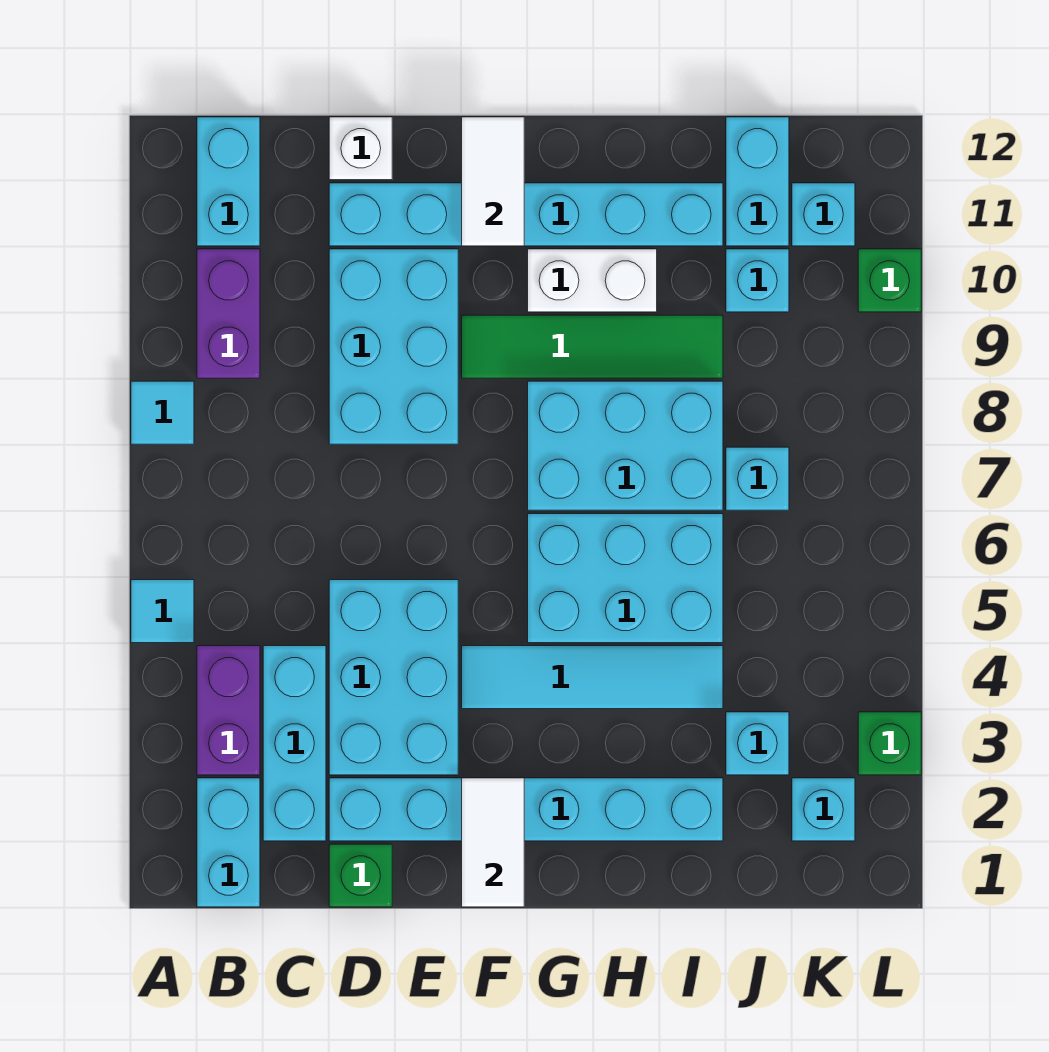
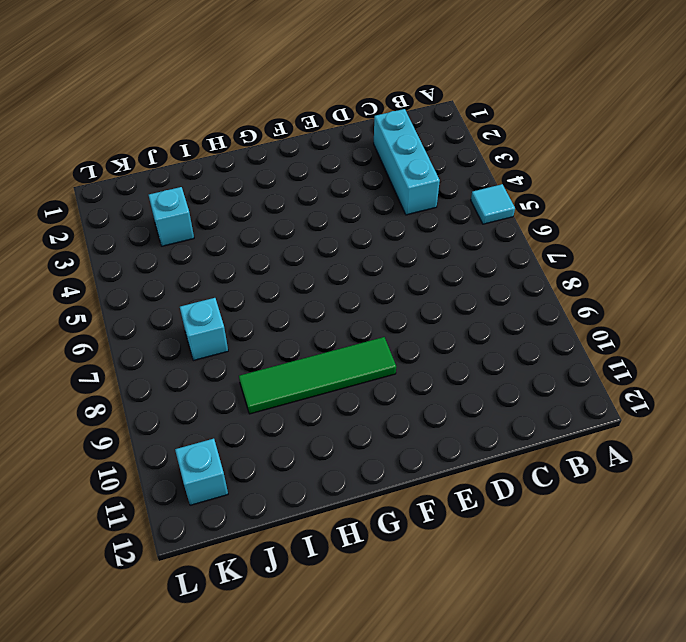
none -> cyan 1x1 tile [131,381,194,444]
none -> cyan 1x2 brick [197,778,260,907]
none -> purple 1x2 brick [197,646,260,775]

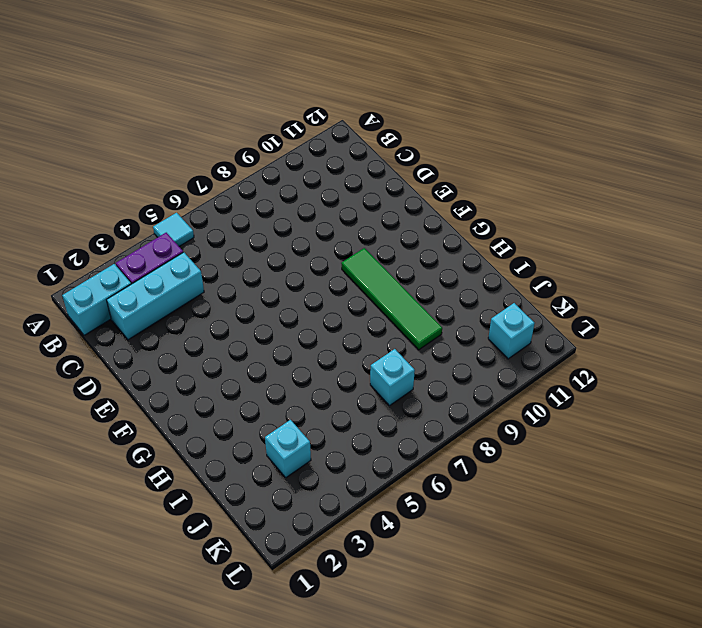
none -> cyan 1x1 tile [131,381,194,444]
none -> purple 1x2 brick [197,249,260,378]
none -> cyan 1x2 brick [197,117,260,246]

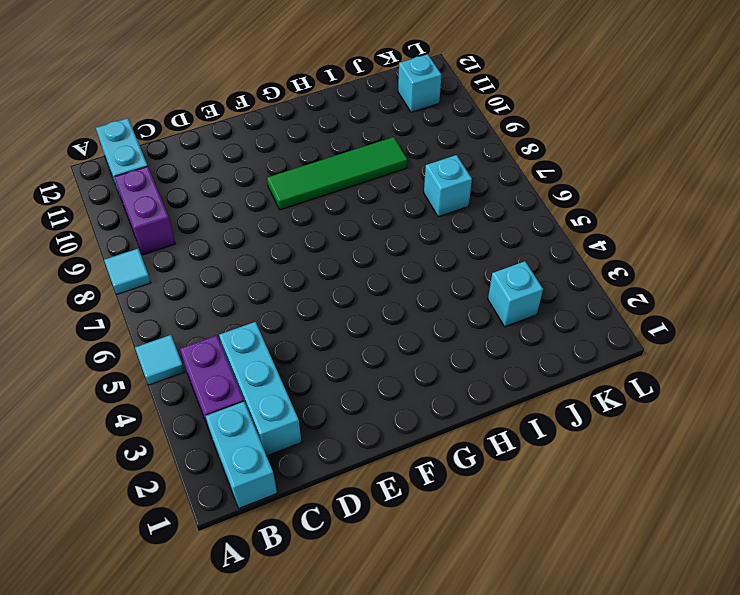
none -> green 1x1 brick [329,844,392,907]
none -> cyan 1x6 brick [329,778,723,841]
none -> cyan 2x3 brick [329,580,458,775]

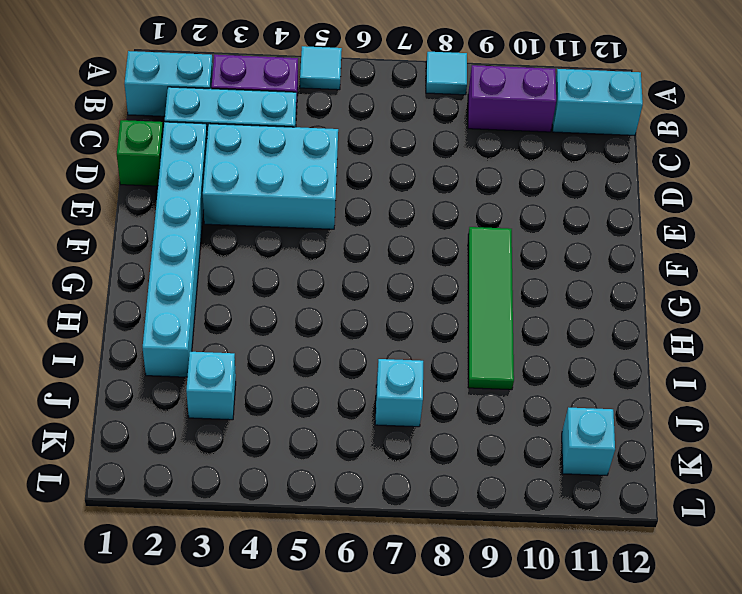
none -> cyan 2x3 brick [329,249,458,444]
none -> cyan 1x6 brick [329,183,723,246]
none -> white 1x1 brick [329,117,392,180]

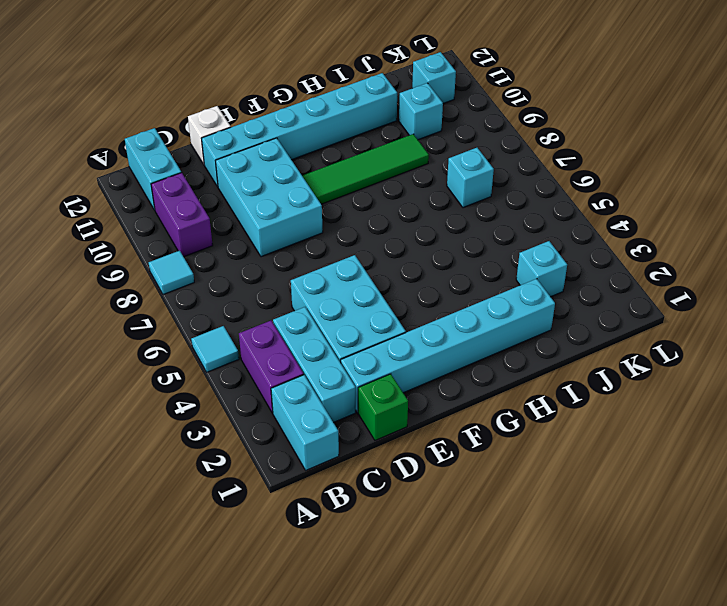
none -> cyan 1x4 tile [462,646,723,709]
none -> cyan 2x3 brick [528,514,723,643]
none -> cyan 2x3 brick [528,381,723,510]

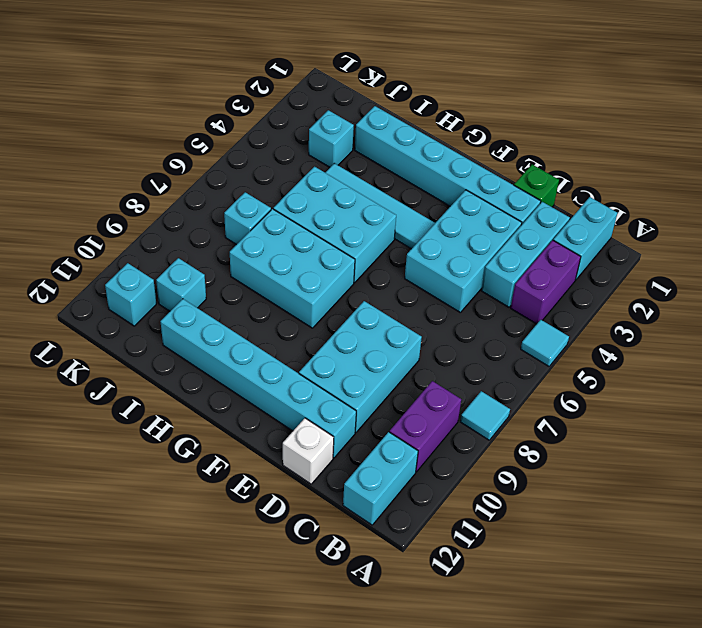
none -> green 1x4 tile [462,315,723,378]
none -> white 1x2 brick [528,249,657,312]
none -> cyan 1x2 brick [726,117,789,246]

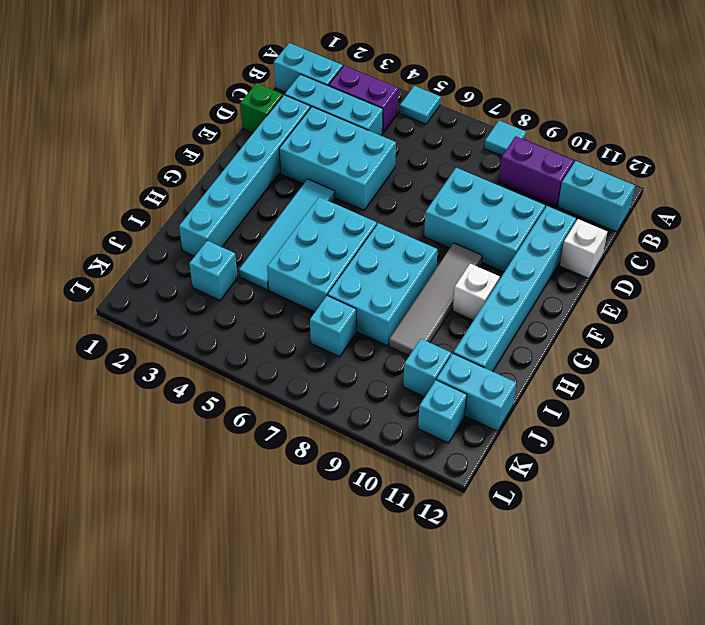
grey 1x4 tile [389,243,482,356] -> green 1x4 tile [462,315,723,378]
white 1x1 brick [453,264,500,320] -> white 1x2 brick [528,249,657,312]
none -> cyan 1x1 brick [792,778,855,841]
none -> green 1x1 brick [858,712,921,775]
none -> green 1x1 brick [858,249,921,312]

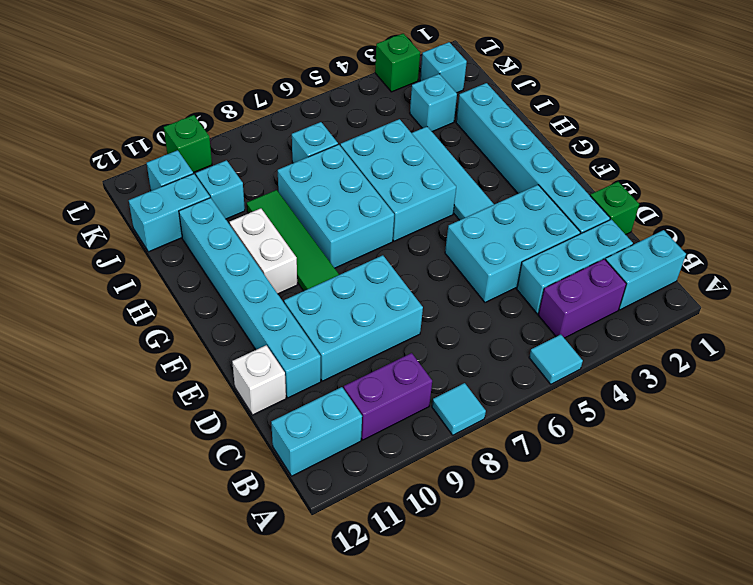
none -> white 1x2 tile [462,778,524,907]
none -> white 1x2 tile [462,117,524,246]

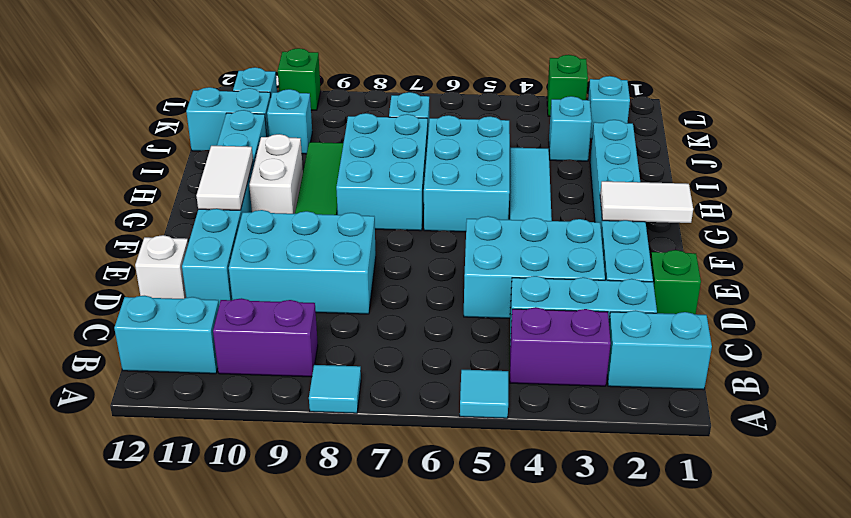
white 1x2 tile [196,146,253,210] -> white 1x2 tile turned to [462,117,524,246]

